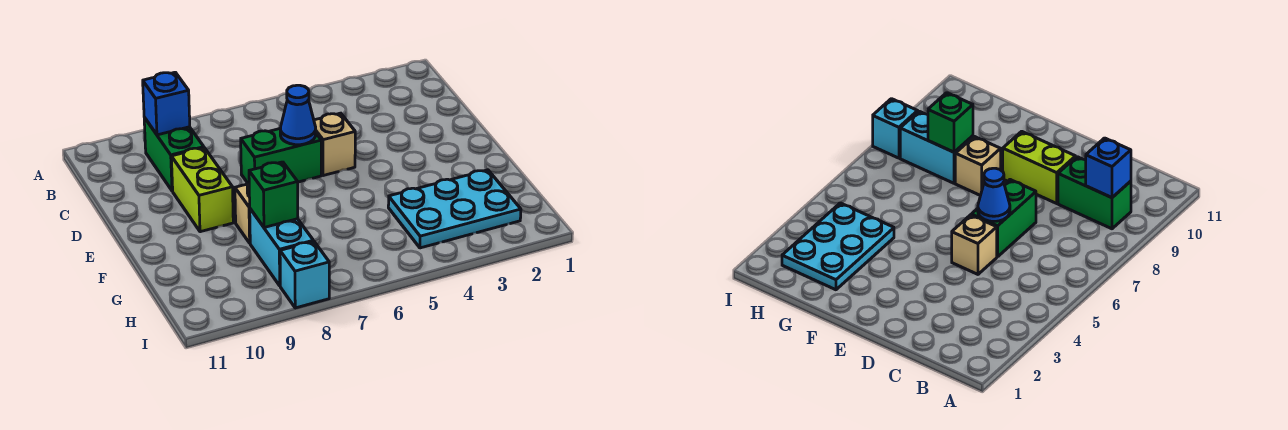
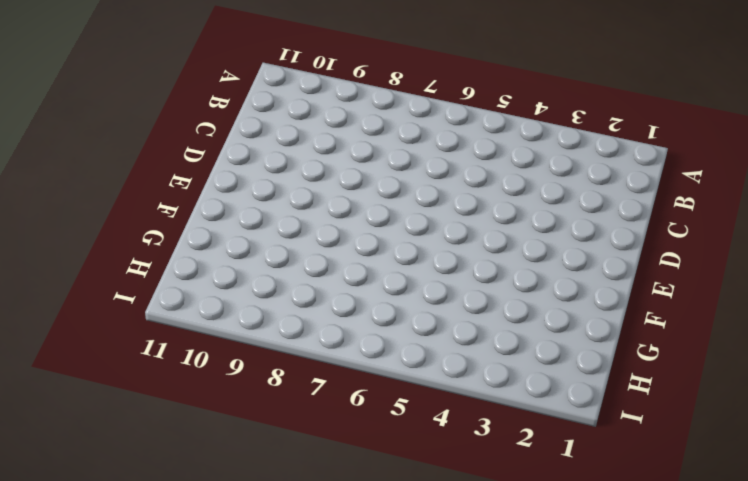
none -> green 1x2 brick [144,118,204,191]
none -> tan 1x1 brick [314,113,355,176]

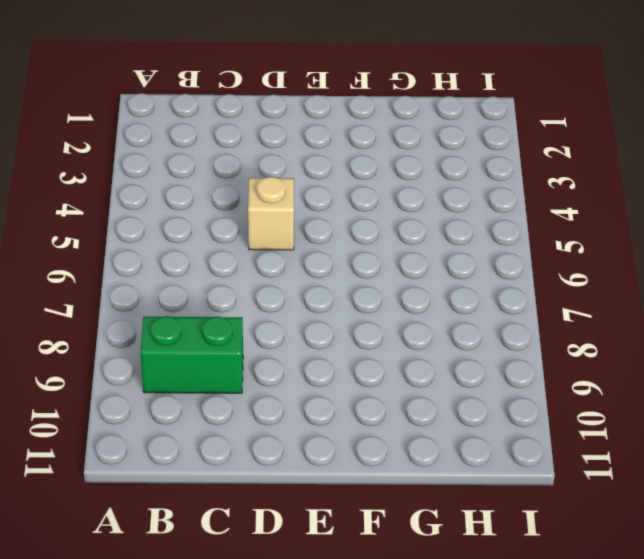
none -> green 1x2 brick [241,129,321,184]
none -> lime 1x2 brick [171,148,233,232]

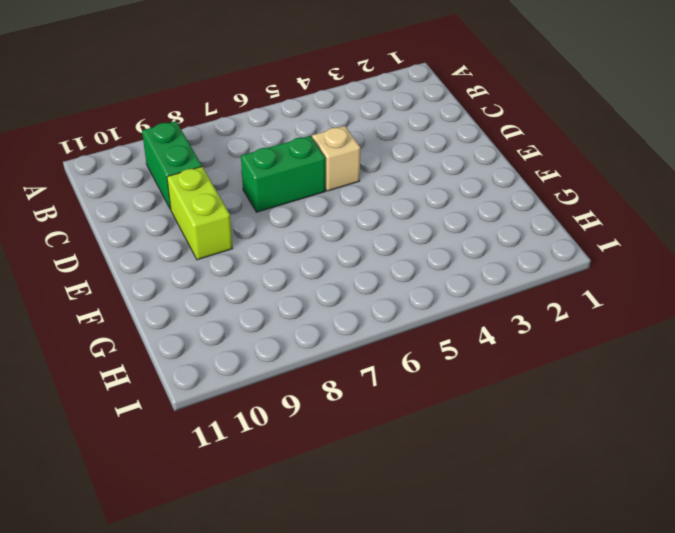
none -> tan 1x1 brick [235,184,250,243]
none -> cyan 2x3 plate [388,170,521,248]

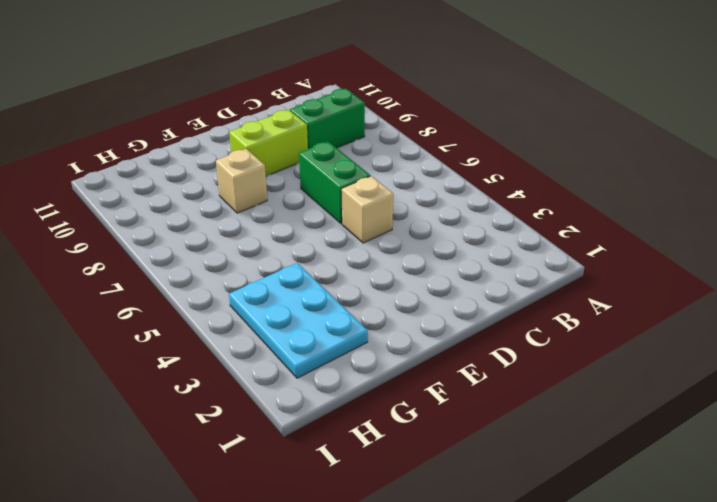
none -> cyan 1x2 brick [250,209,313,286]
none -> cyan 1x1 brick [280,241,329,308]

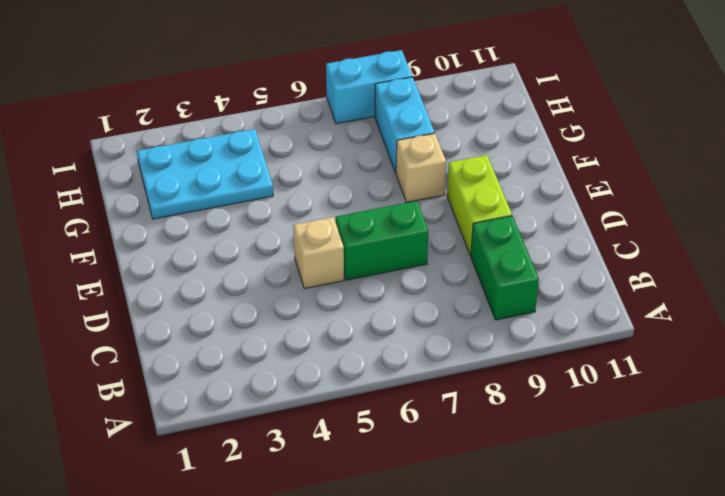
cyan 1x2 brick [326,50,412,124] -> cyan 1x1 brick [280,241,329,308]
none -> blue 1x1 brick [143,72,190,135]
none -> blue 1x1 cone [280,85,316,145]

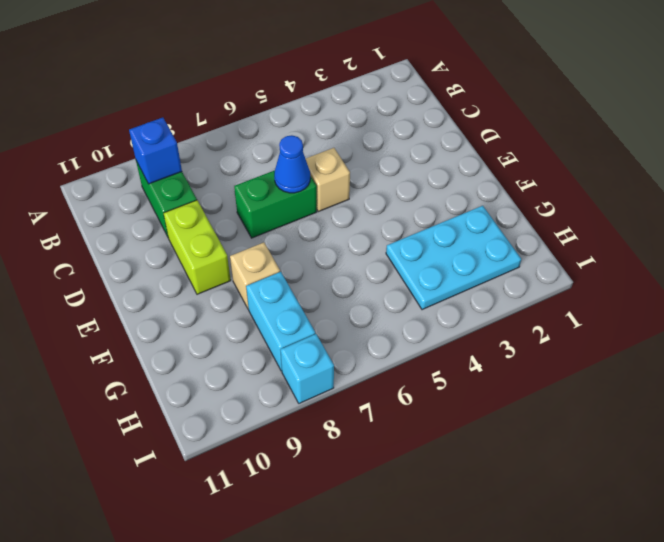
none -> green 1x1 brick [249,162,298,227]

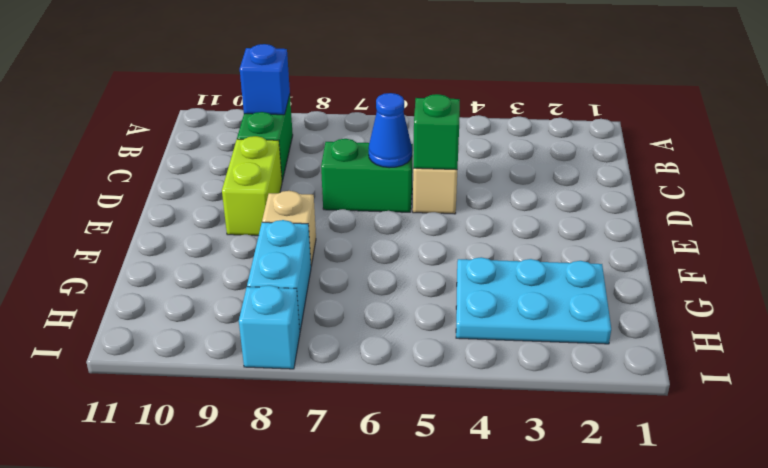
green 1x1 brick [413,94,460,170] -> green 1x1 brick moved to [249,162,298,227]

